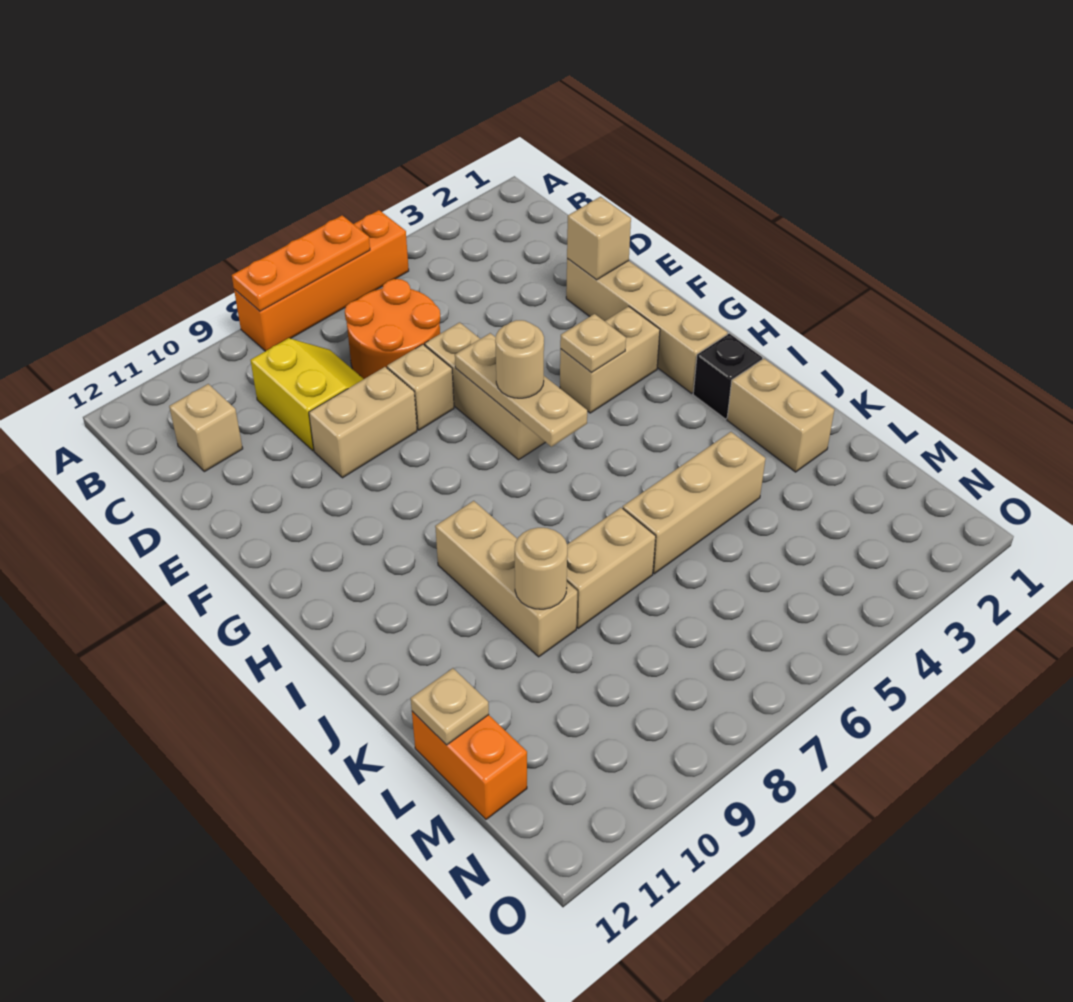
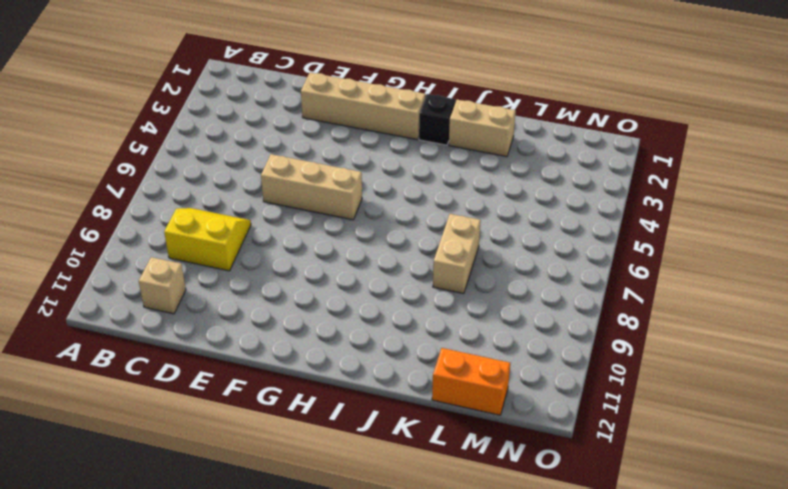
none -> orange 1x4 brick [234,210,409,351]
none -> orange 2x2 round brick [345,279,440,379]
none -> tan 1x1 brick [387,344,454,430]

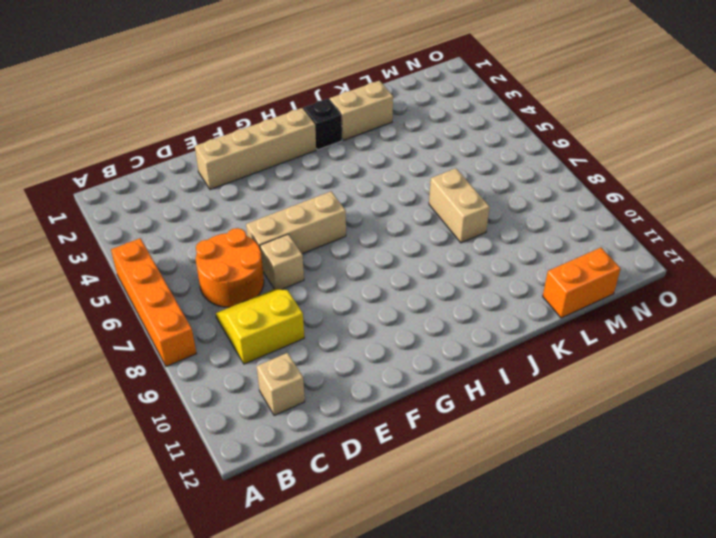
none -> tan 1x2 brick [309,367,417,478]
none -> tan 1x2 brick [560,306,660,413]
none -> tan 1x3 brick [435,501,577,657]

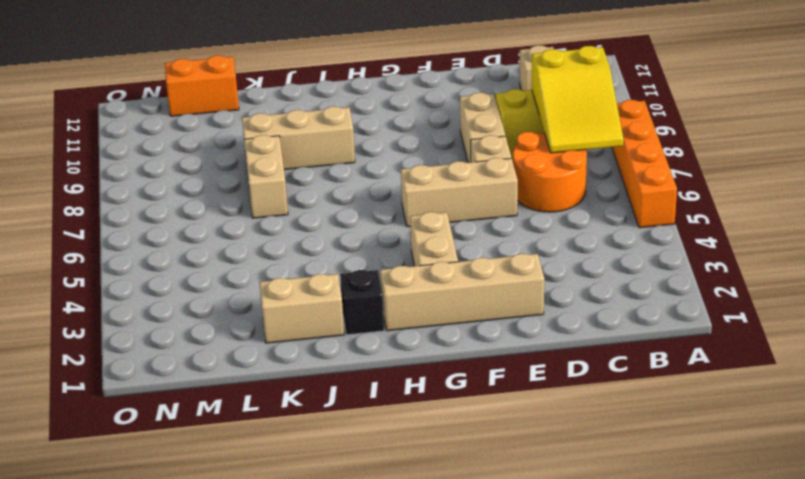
yellow 2x3 slope [532,46,624,153] -> none
none -> tan 1x3 brick [623,432,766,574]
none -> orange 1x3 plate [232,216,370,311]
none -> tan 1x1 brick [567,197,631,280]

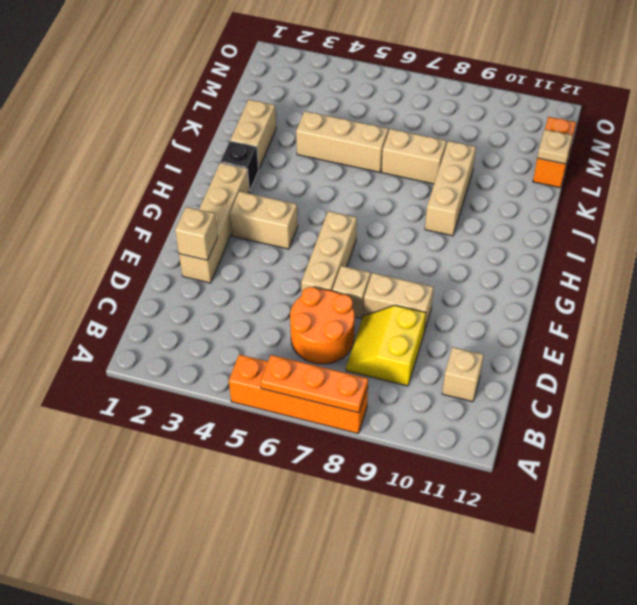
none -> tan 1x3 plate [455,333,587,447]
none -> tan 1x1 plate [560,314,626,372]
none -> tan 1x1 round brick [515,528,567,609]

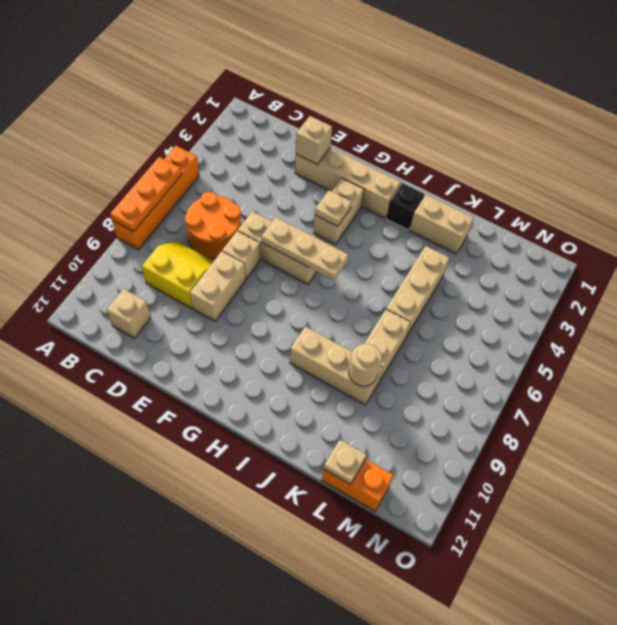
none -> tan 1x1 round brick [495,320,544,398]

